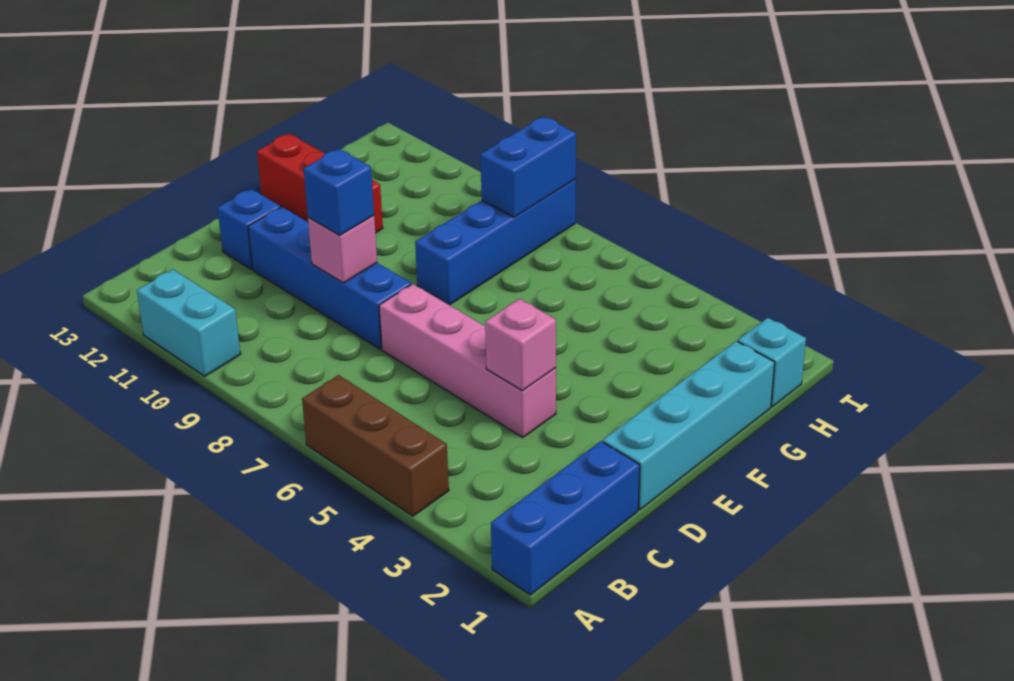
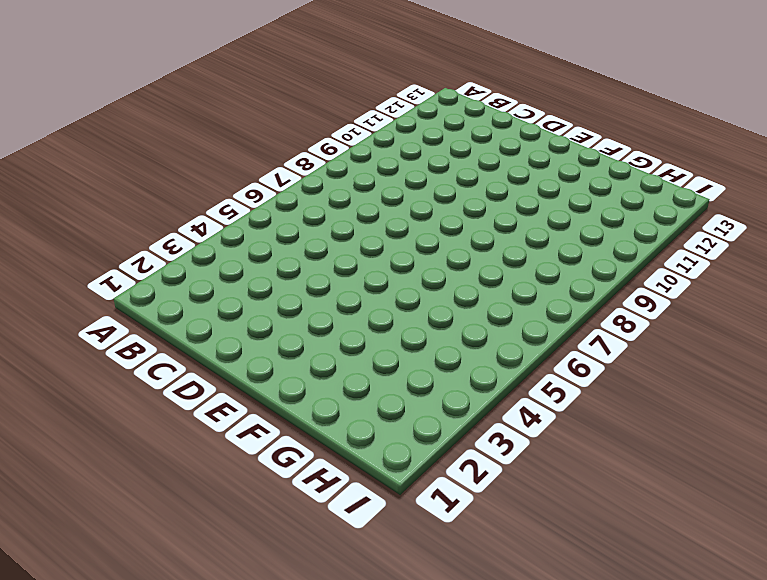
none -> blue 1x3 brick [491,441,640,595]
none -> brown 1x3 brick [302,375,449,516]
none -> cyan 1x2 brick [137,270,240,376]

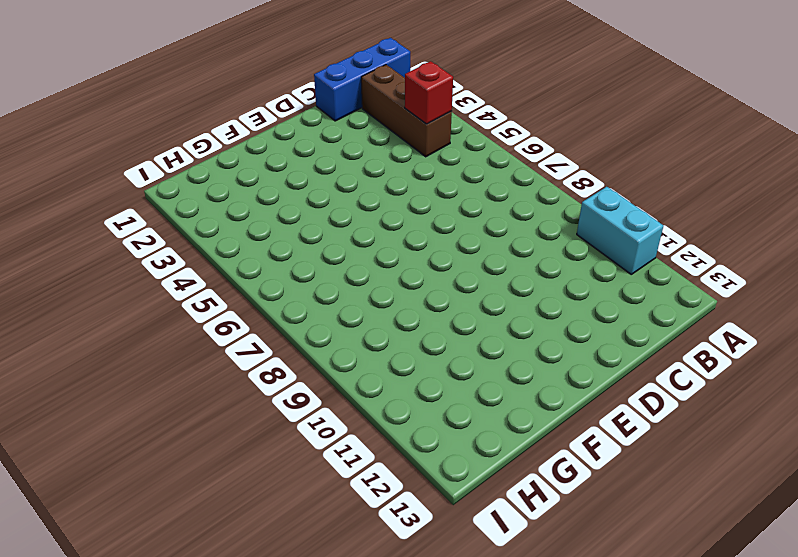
brown 1x3 brick [361,65,452,157] -> brown 1x3 brick moved to [302,375,449,516]
red 1x1 brick [405,61,453,124] -> none
none -> cyan 1x4 brick [603,341,775,510]
none -> pink 1x4 brick [379,284,556,438]
none -> blue 1x4 brick [248,207,411,349]

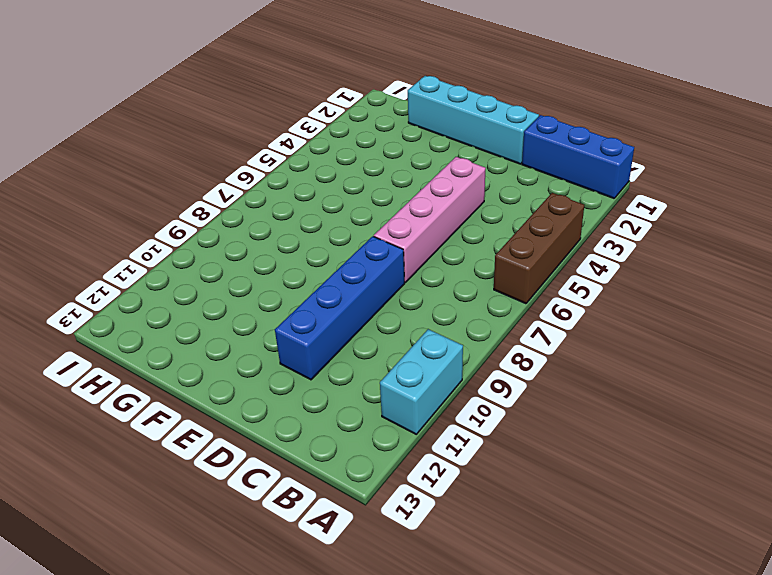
none -> blue 1x1 brick [217,189,280,270]
none -> blue 1x4 brick [415,179,576,305]
none -> red 1x3 brick [257,134,383,233]

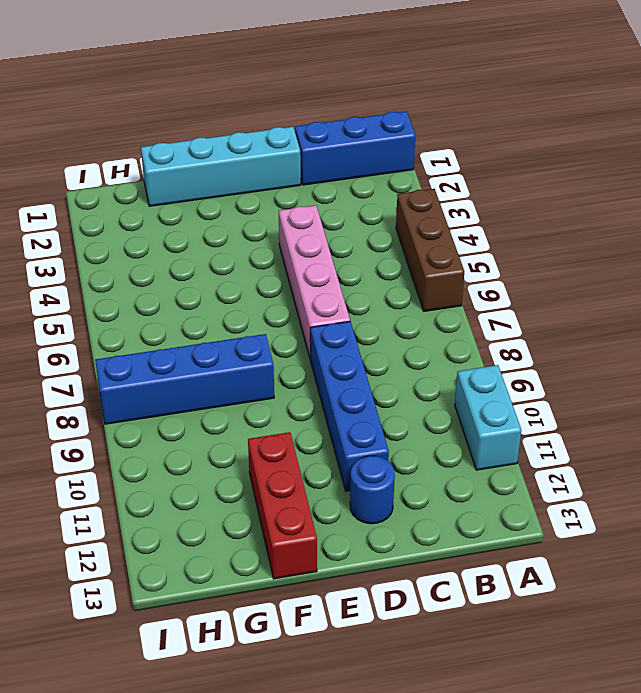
blue 1x1 round brick [350,456,395,524] -> blue 1x1 brick [217,189,280,270]
none -> cyan 1x1 brick [738,318,806,407]
none -> pink 1x1 brick [485,299,556,391]
none -> pink 1x1 brick [308,215,377,283]

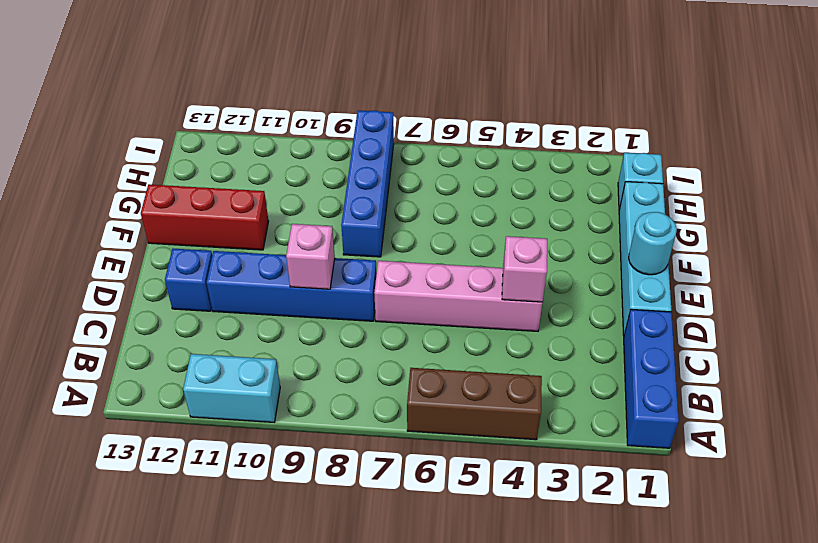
cyan 1x1 round brick [629,212,677,275] -> none
none -> blue 1x2 brick [480,116,576,217]
none -> blue 1x1 brick [304,149,374,235]

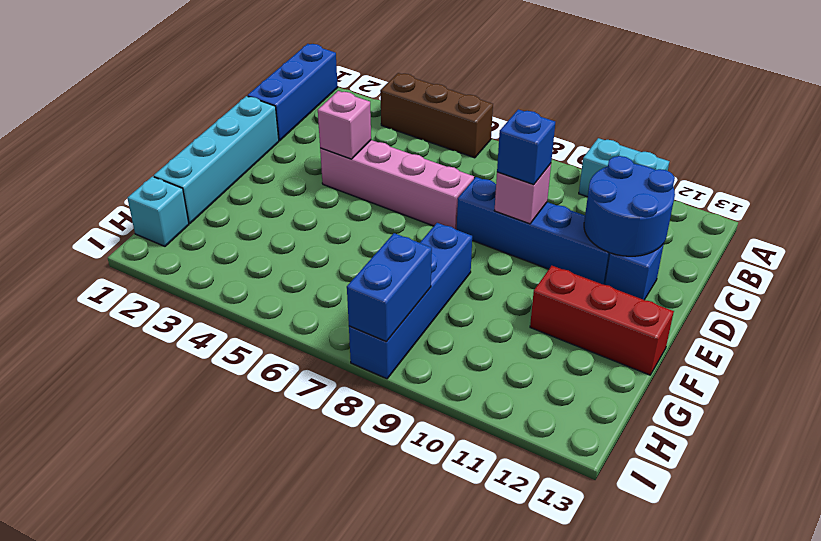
blue 2x2 round brick [584,156,675,256] -> none

